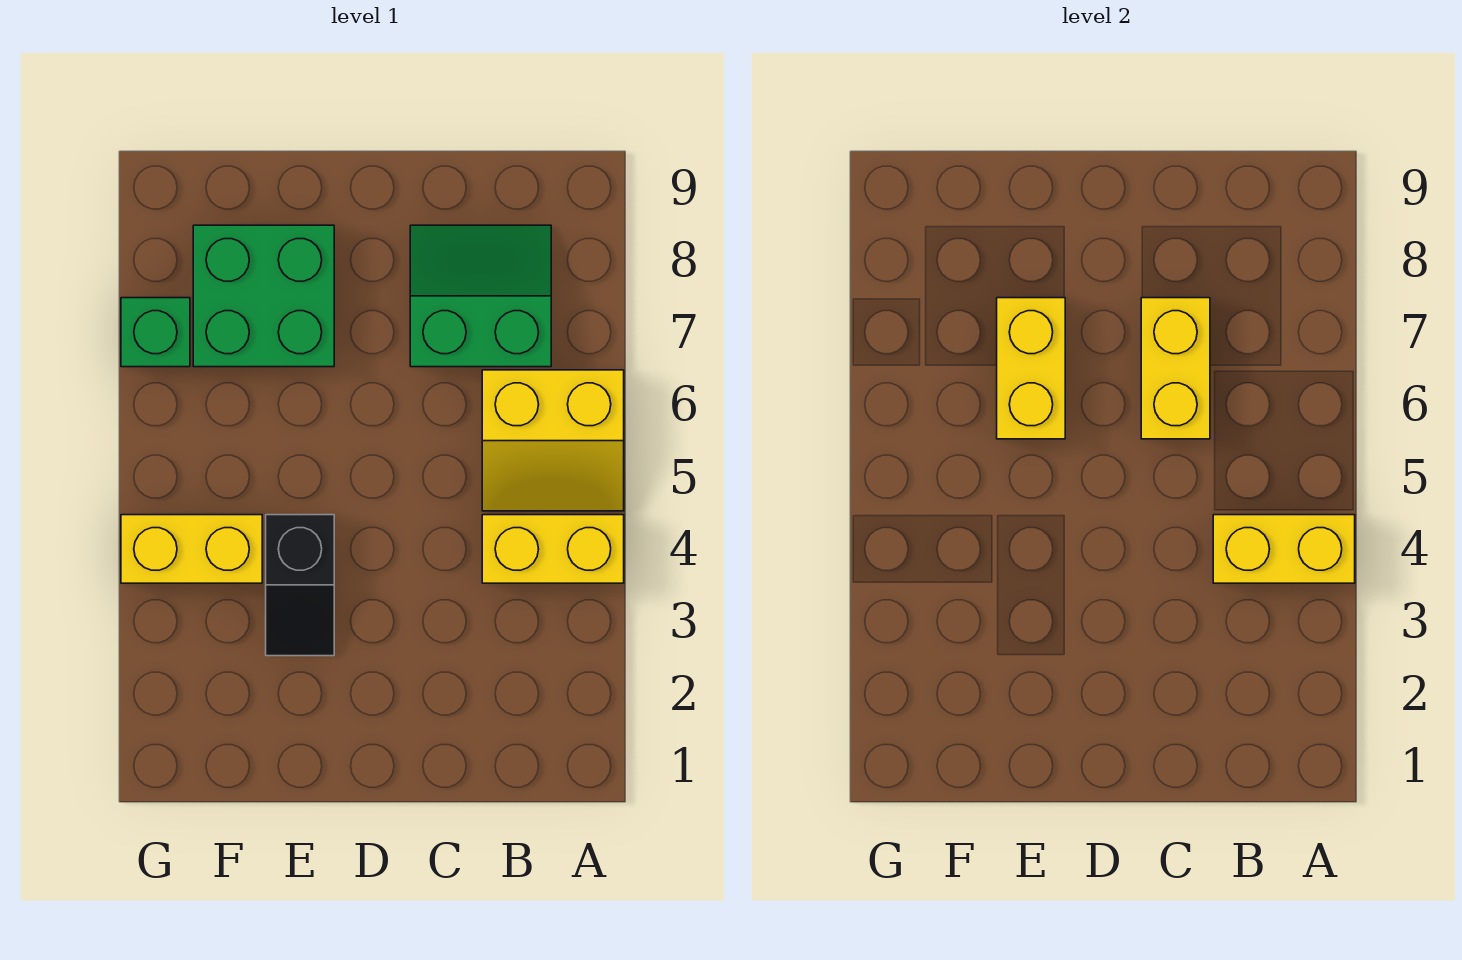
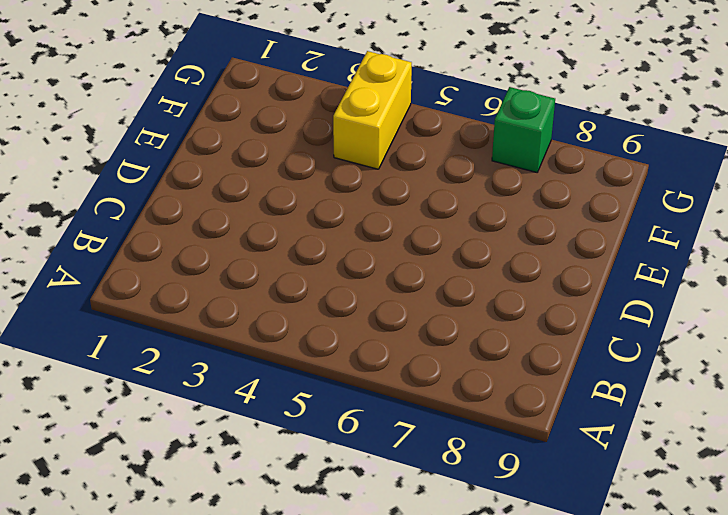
none -> yellow 1x2 brick [482,515,624,583]
none -> yellow 2x2 slope [482,370,624,511]

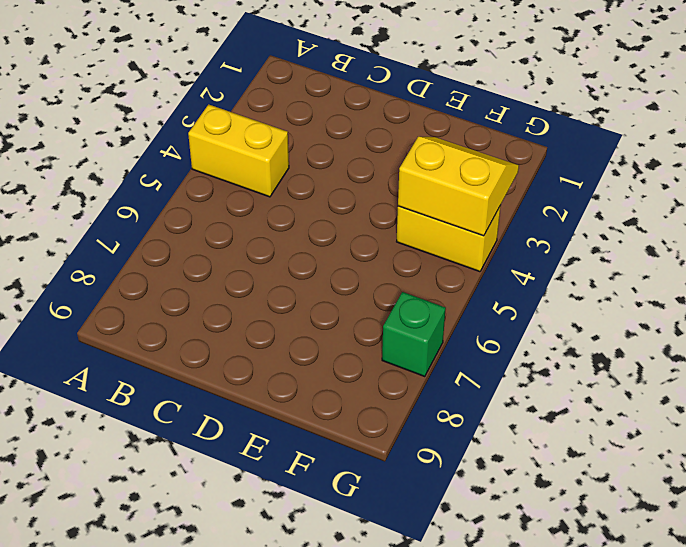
yellow 2x2 slope [398,137,519,236] -> yellow 2x2 slope moved to [482,370,624,511]
none -> green 2x2 slope [410,225,551,367]
none -> black 1x2 slope [266,515,334,656]

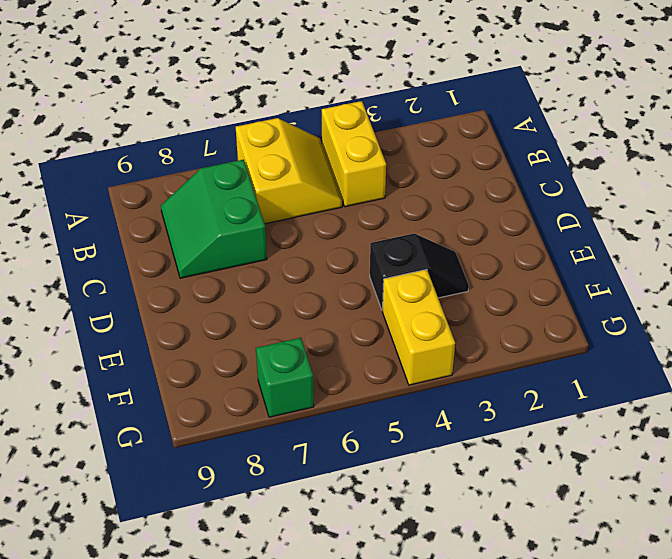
none -> green 2x2 brick [193,225,334,367]
none -> yellow 1x2 brick [1213,515,1355,583]

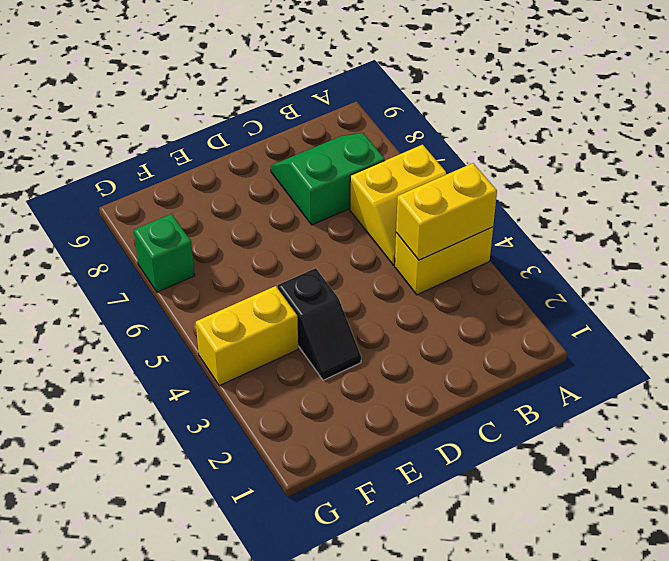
none -> green 2x2 brick [193,225,334,367]
none -> yellow 1x2 brick [1141,298,1210,439]

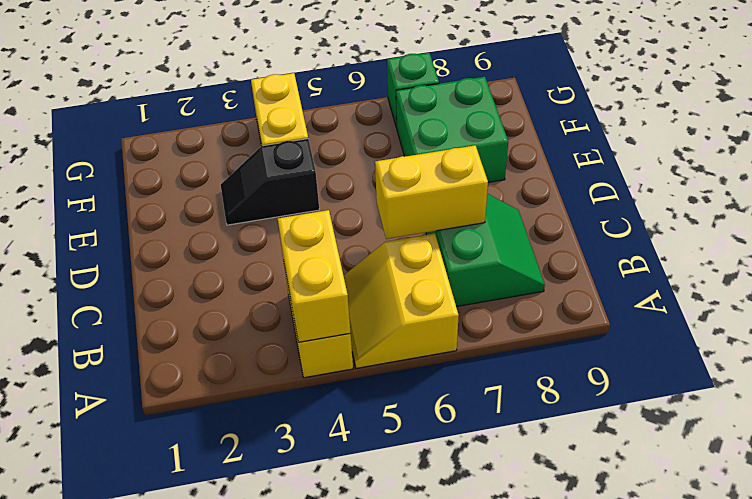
none -> yellow 1x2 brick [997,298,1065,439]

